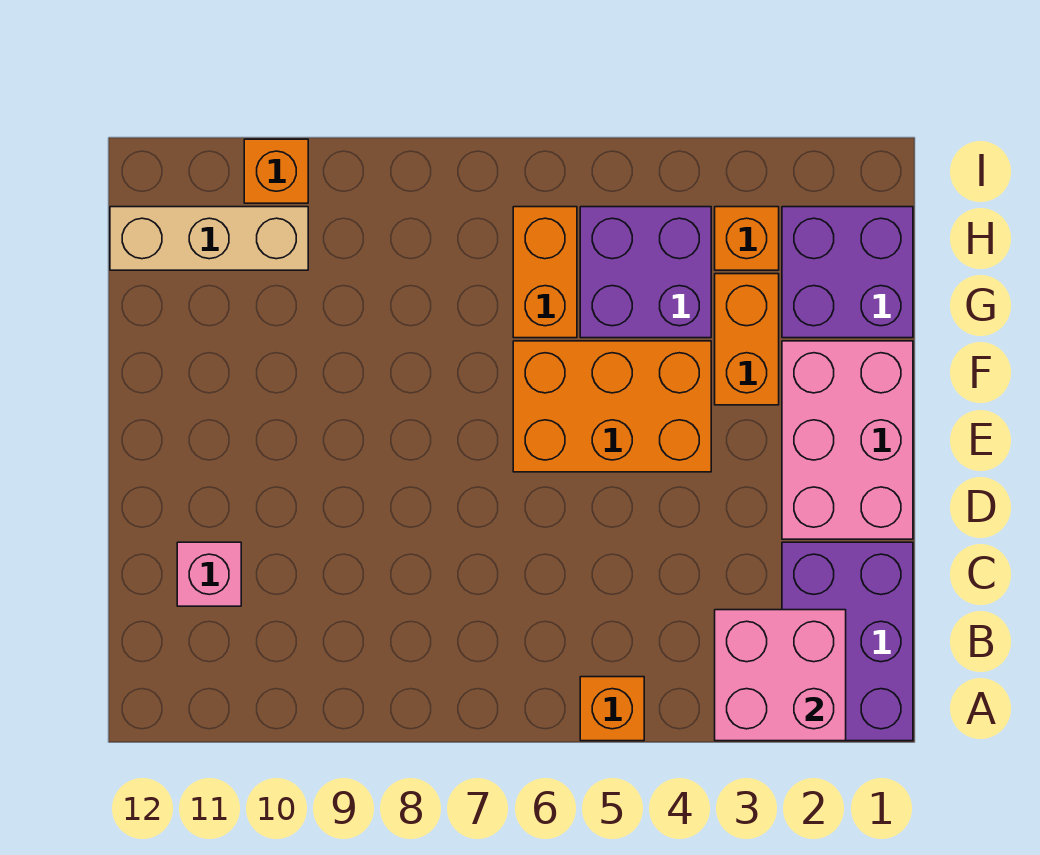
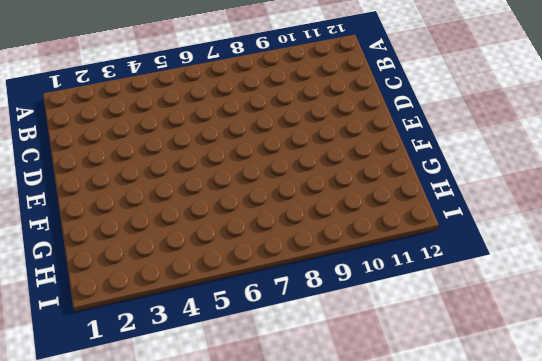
none -> purple 2x3 brick [782,542,913,741]
none -> orange 1x1 brick [580,677,644,741]
none -> pink 1x1 brick [177,542,241,606]

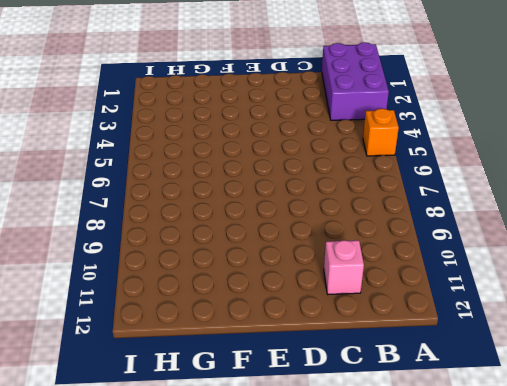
purple 2x3 brick [322,42,389,120] -> purple 2x3 brick turned to [782,542,913,741]
none -> pink 2x3 brick [782,341,913,539]
none -> orange 2x3 brick [513,341,711,472]
none -> orange 1x2 brick [715,274,779,405]

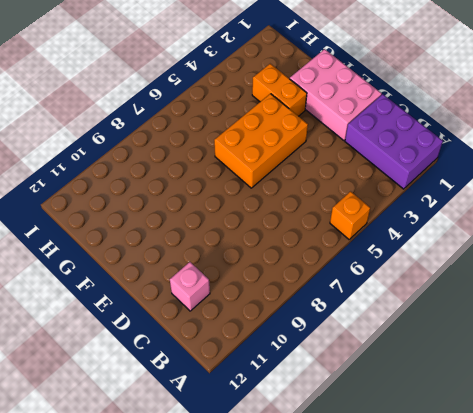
none -> purple 2x2 brick [782,207,913,338]
none -> purple 2x2 brick [580,207,711,338]
none -> orange 1x2 brick [513,207,577,338]

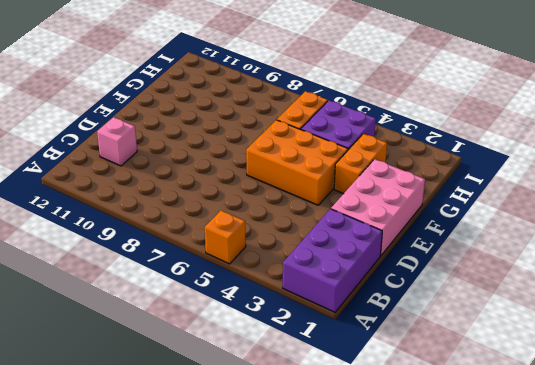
none -> purple 2x2 brick [782,207,913,338]
none -> orange 1x1 brick [715,207,779,270]
none -> tan 1x3 brick [110,207,308,270]

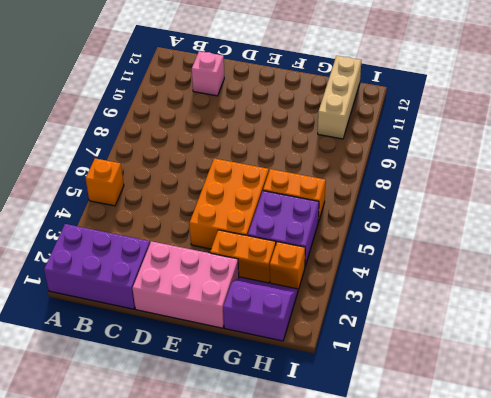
purple 2x2 slope [223,277,298,341] -> purple 2x2 brick [782,207,913,338]
none -> orange 1x1 brick [244,139,308,203]
none -> pink 2x2 brick [715,610,846,741]

